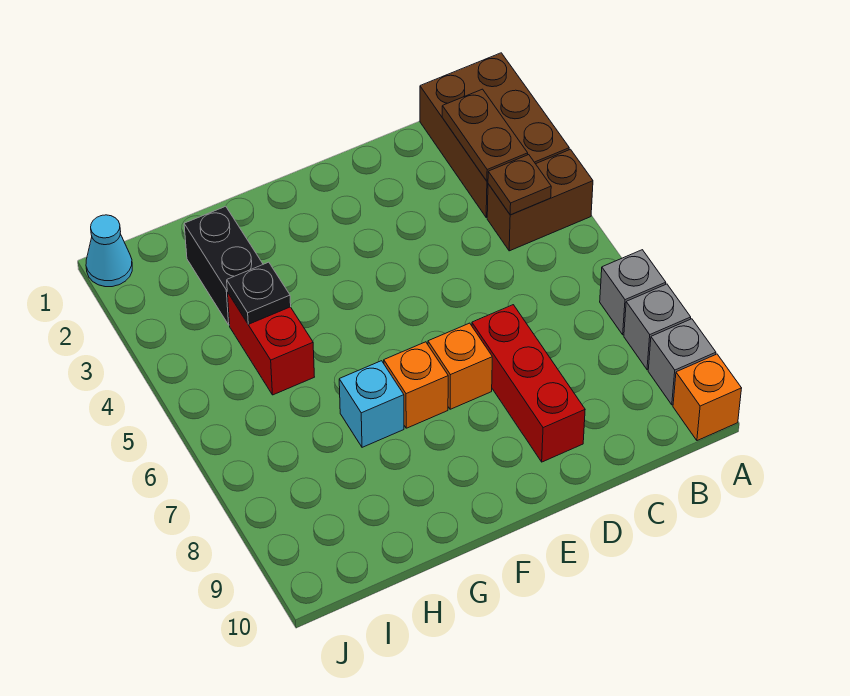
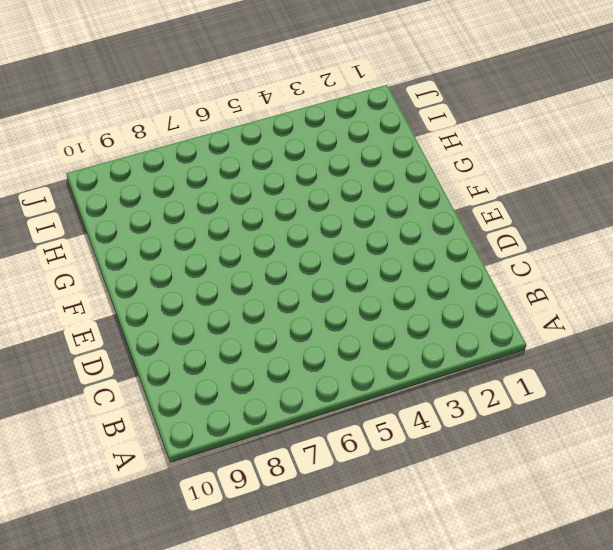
none -> brown 2x3 brick [420,53,569,218]
none -> brown 1x2 brick [487,149,593,251]
none -> grey 1x1 brick [600,250,666,335]

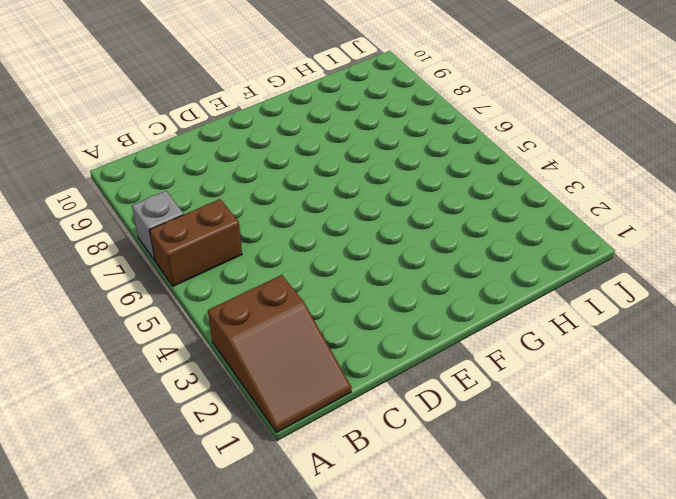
brown 2x3 slope [208,275,351,432] -> brown 2x3 brick [420,53,569,218]
brown 1x2 brick [149,199,242,286] -> brown 1x2 brick moved to [487,149,593,251]
none -> grey 1x1 brick [624,284,691,370]
none -> grey 1x1 brick [648,319,716,405]
none -> orange 1x1 brick [673,354,742,441]

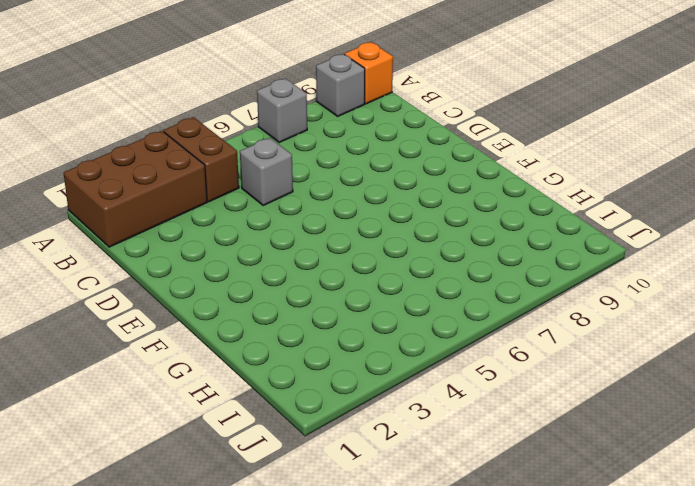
grey 1x1 brick [240,138,293,205] -> grey 1x1 brick moved to [624,284,691,370]
none -> red 1x3 brick [472,305,585,462]
none -> orange 1x1 brick [428,323,492,409]
none -> orange 1x1 brick [384,342,448,428]

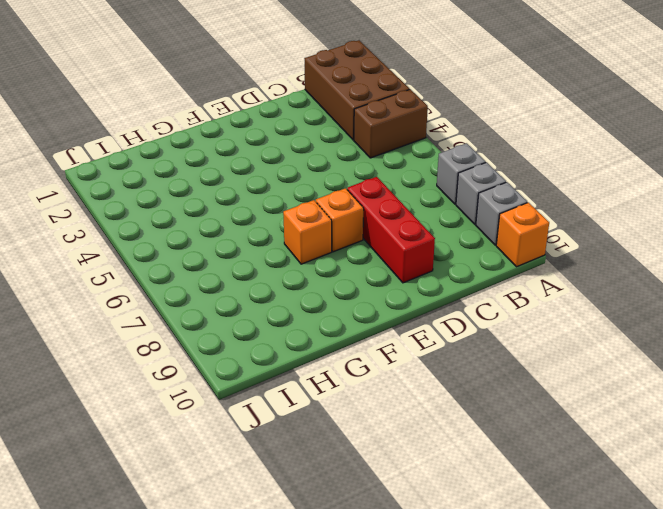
none -> cyan 1x1 brick [339,361,404,447]
none -> black 1x2 brick [184,206,263,325]
none -> red 1x2 brick [227,292,314,395]

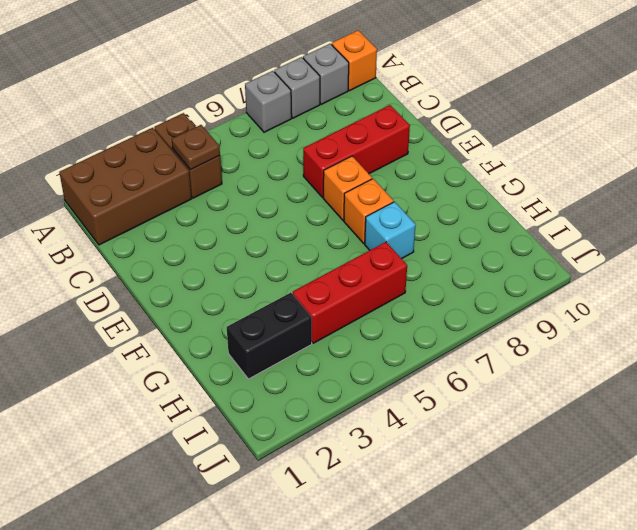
red 1x3 brick [293,242,407,343] -> red 1x2 brick [227,292,314,395]
none -> cyan 1x1 cone [86,215,132,287]
none -> brown 1x2 plate [442,89,528,181]
none -> black 1x1 plate [227,262,291,324]

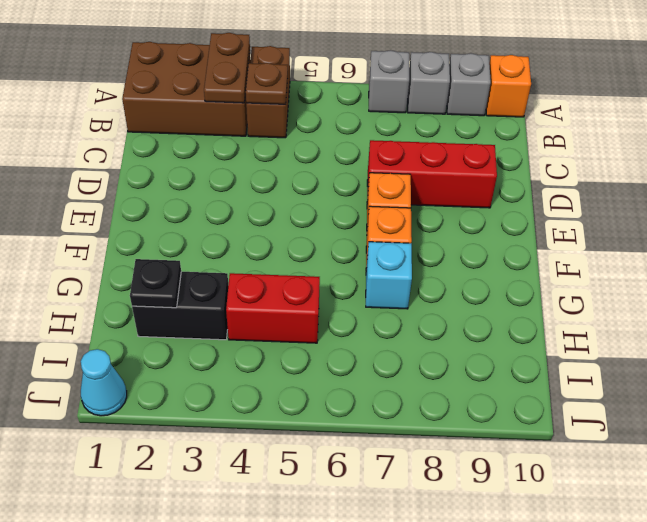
brown 1x2 plate [204,33,250,103] -> brown 1x2 plate turned to [442,89,528,181]
black 1x1 plate [130,259,181,308] -> black 1x1 plate moved to [227,262,291,324]

